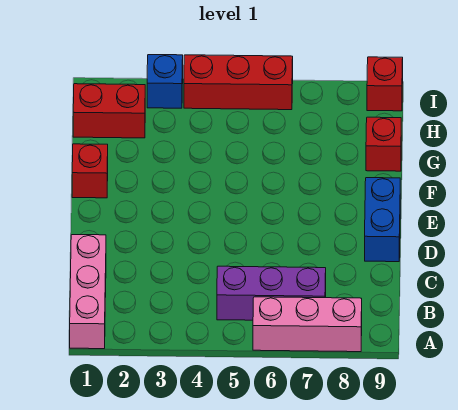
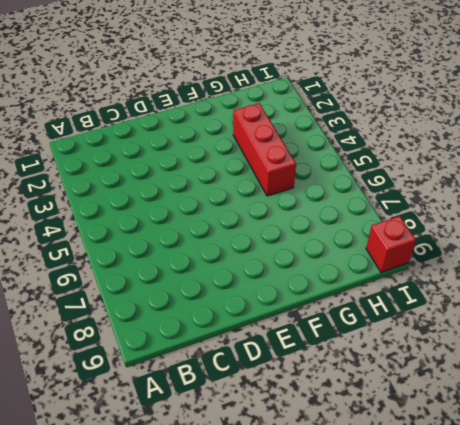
red 1x3 brick [233,103,296,196] -> red 1x3 brick moved to [184,55,293,110]
none -> pink 1x3 brick [70,235,106,349]
none -> pink 1x3 brick [253,297,362,352]

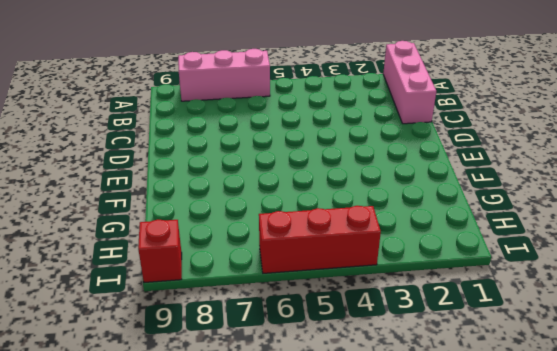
none -> purple 1x3 brick [217,266,326,320]
none -> blue 1x2 brick [365,178,400,262]

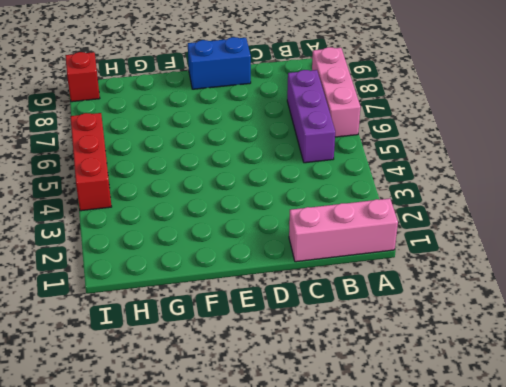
none -> red 1x1 brick [72,144,108,198]
none -> red 1x1 brick [366,117,401,171]

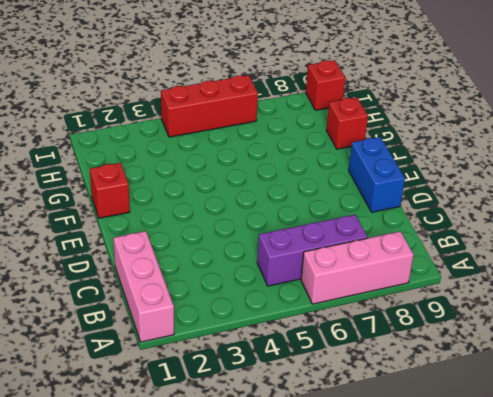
none -> red 1x2 brick [73,84,145,138]
none -> blue 1x1 brick [147,55,183,108]

